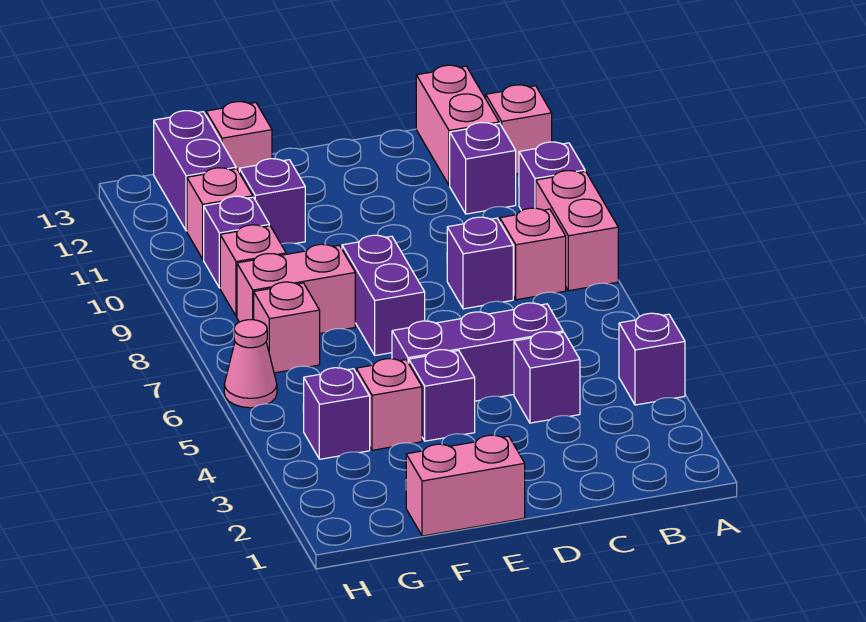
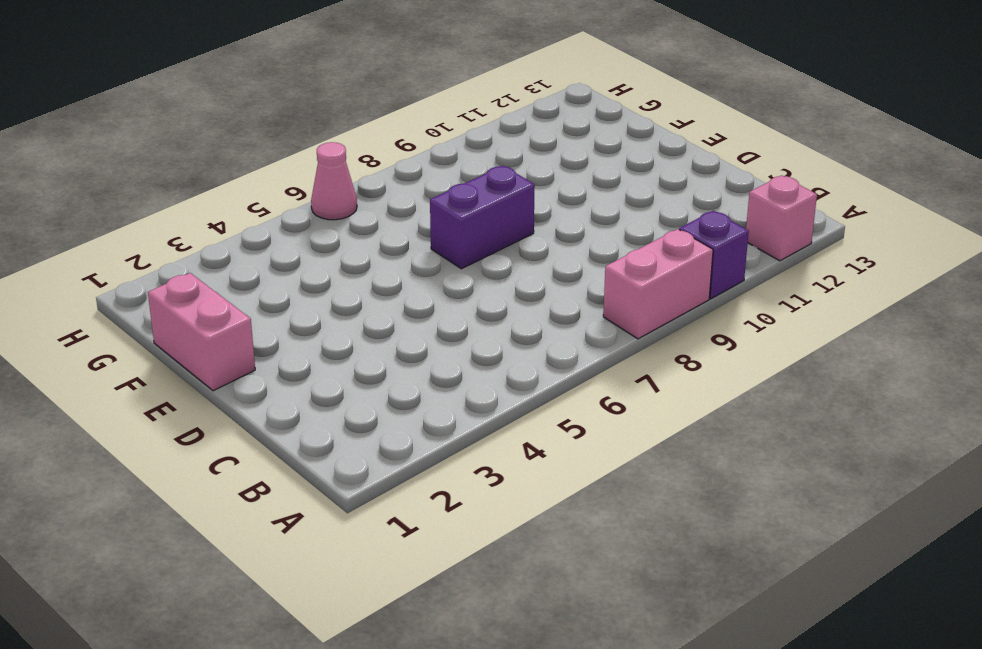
none -> purple 1x1 brick [619,313,685,405]
none -> pink 1x1 brick [500,208,566,300]
none -> purple 1x1 brick [450,123,516,214]

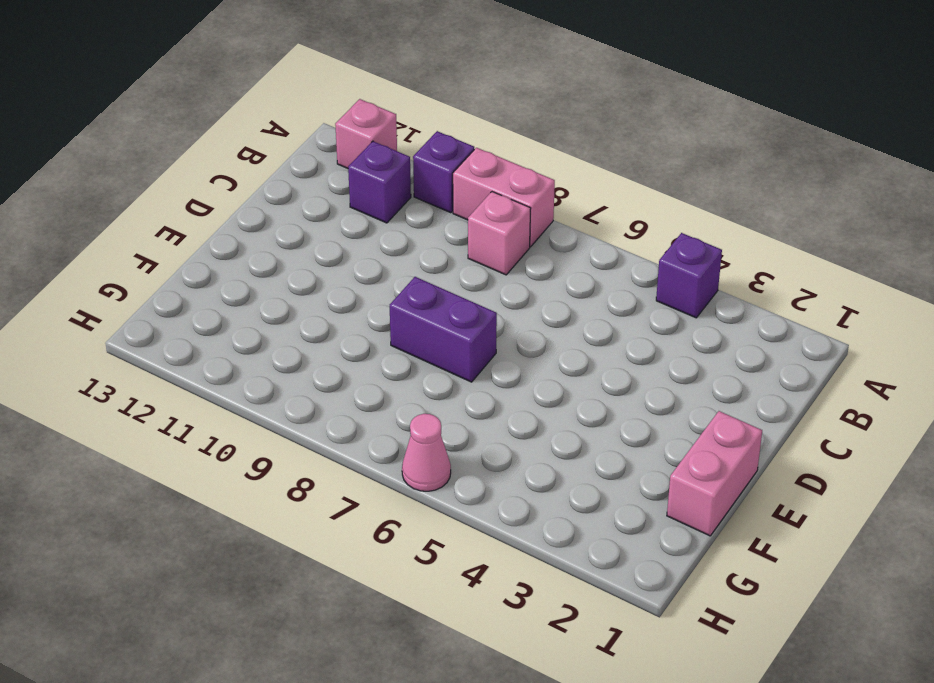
none -> pink 1x2 brick [416,65,499,186]
none -> purple 1x1 brick [514,332,580,423]
none -> purple 1x3 brick [392,303,563,401]

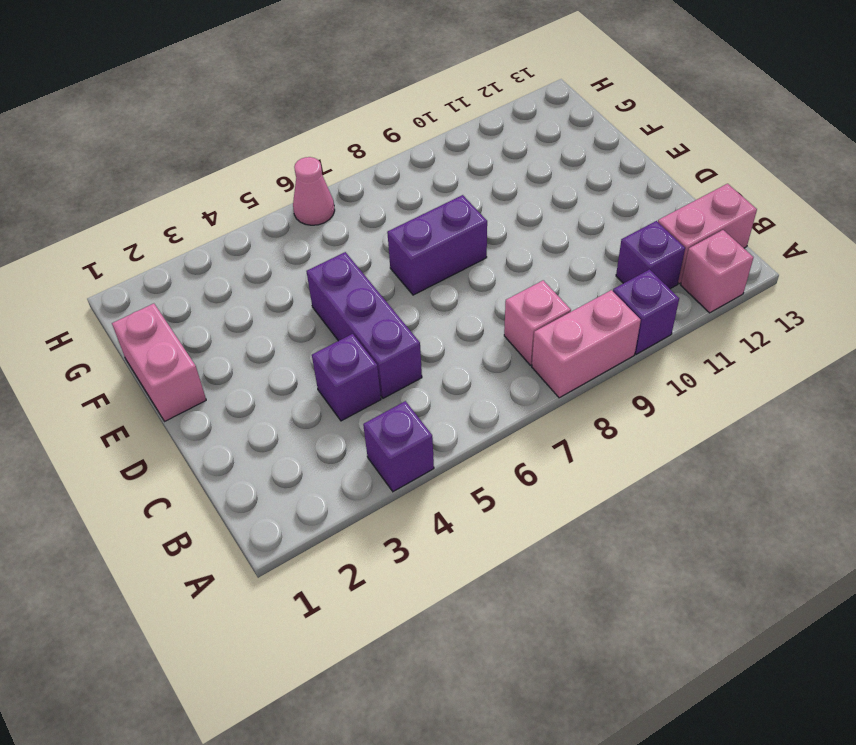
none -> purple 1x1 brick [447,217,513,309]
none -> purple 1x1 brick [409,350,475,441]
none -> pink 1x1 brick [356,359,422,450]

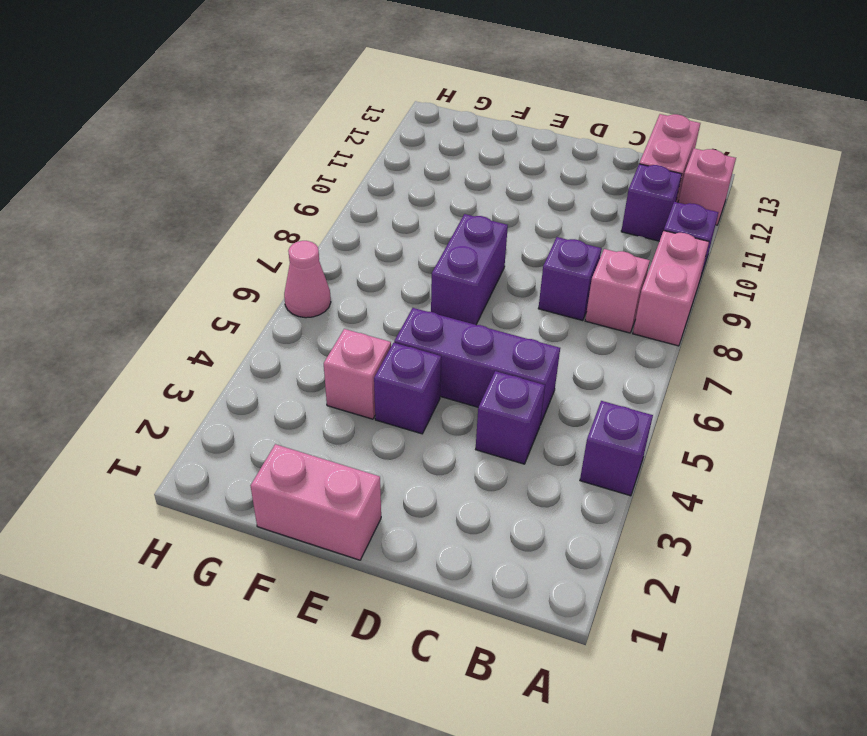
none -> pink 1x2 brick [237,244,355,334]
none -> purple 1x1 brick [239,159,305,244]
none -> pink 1x1 brick [206,102,272,171]

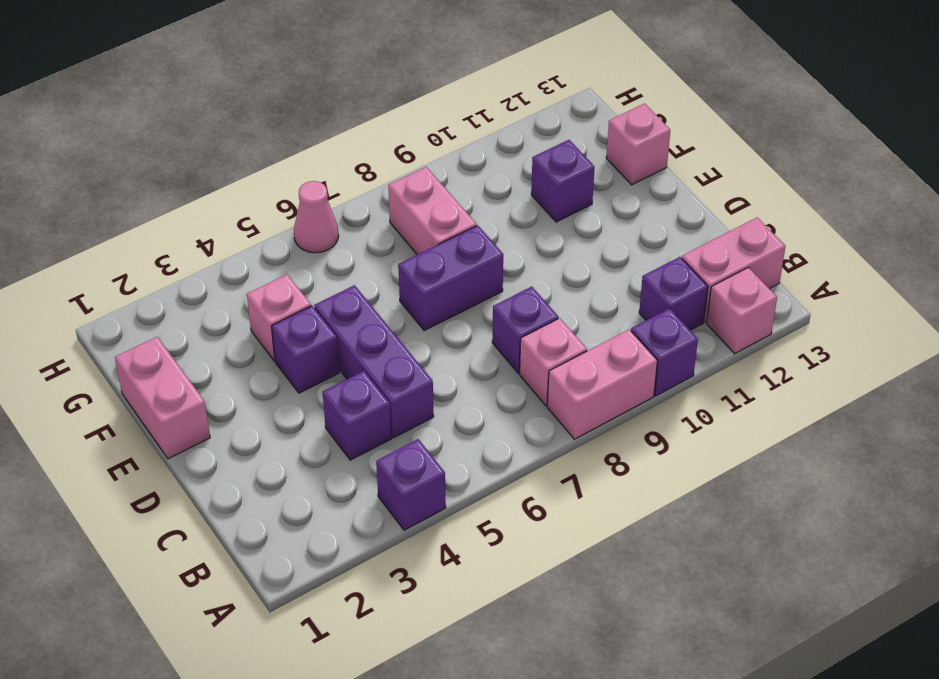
none -> purple 1x1 brick [304,368,370,459]
none -> pink 1x1 brick [254,282,320,373]
none -> pink 1x1 brick [220,225,286,317]

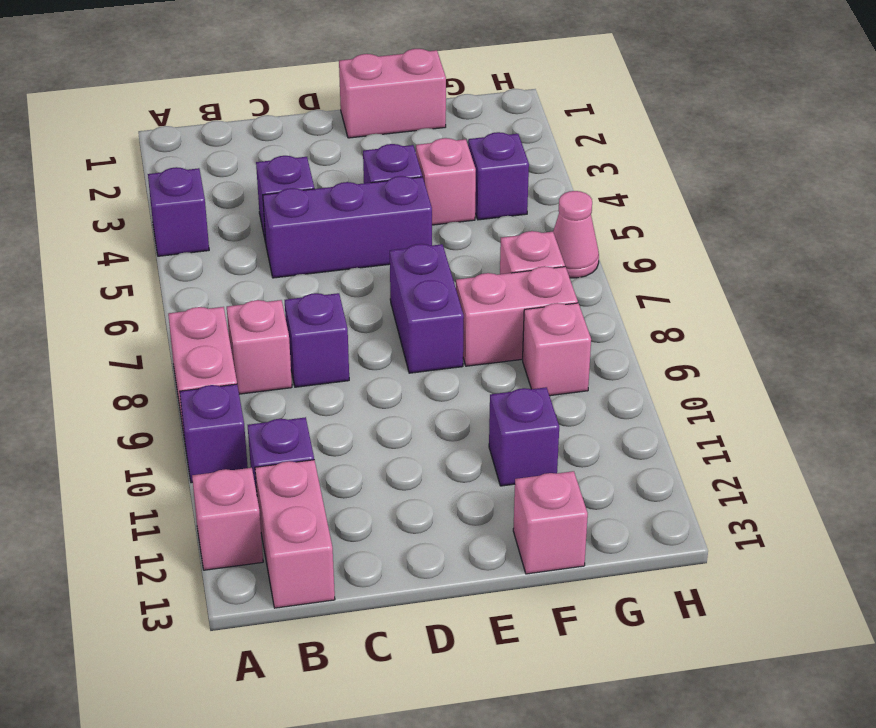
none -> purple 1x1 brick [204,196,269,288]
none -> pink 1x1 brick [187,168,253,259]
none -> purple 1x2 brick [154,111,236,231]

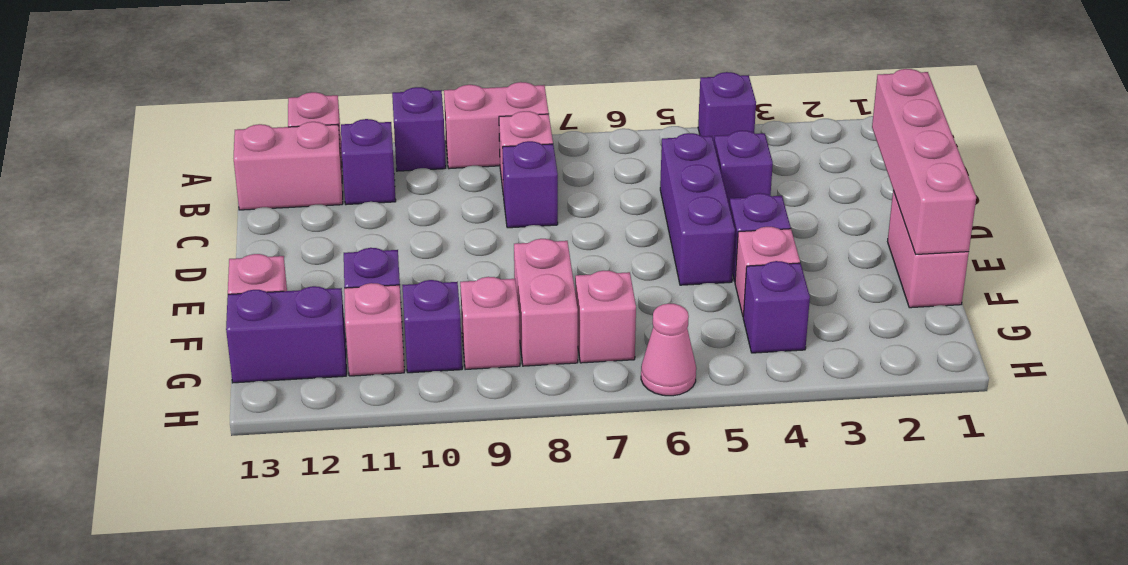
pink 1x4 brick [872,69,976,254] -> none
none -> purple 1x2 brick [342,235,425,355]

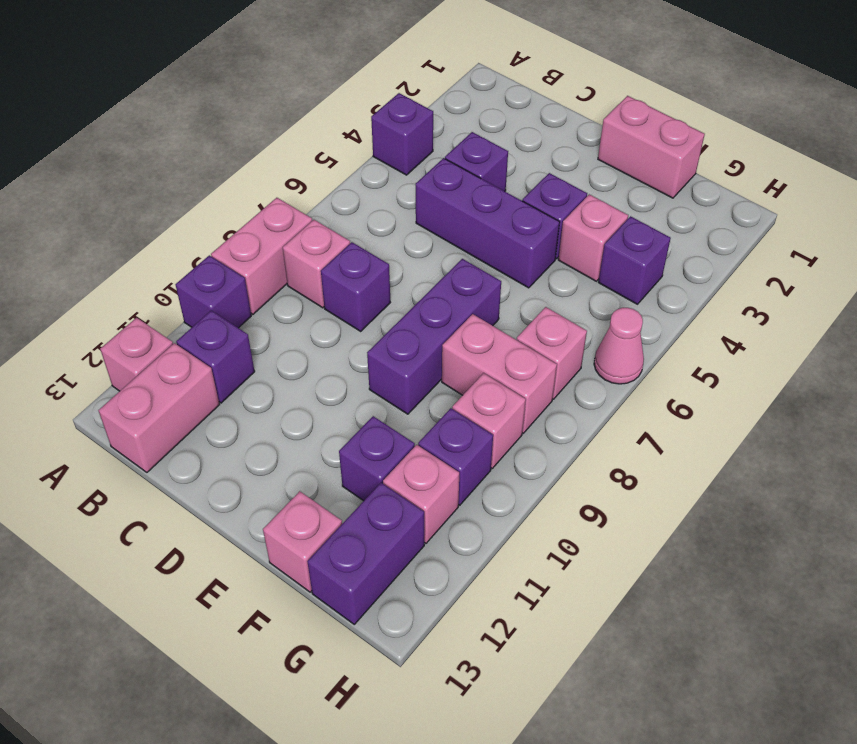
purple 1x3 brick [367,259,501,414] -> purple 1x2 brick [342,235,425,355]

